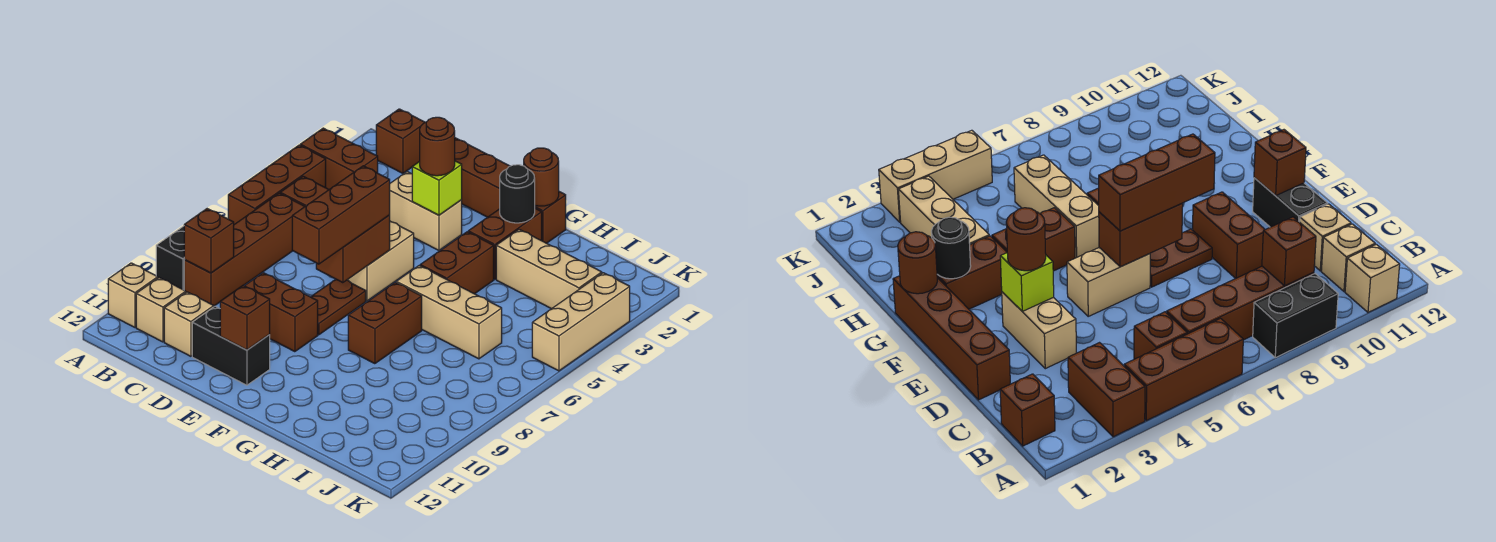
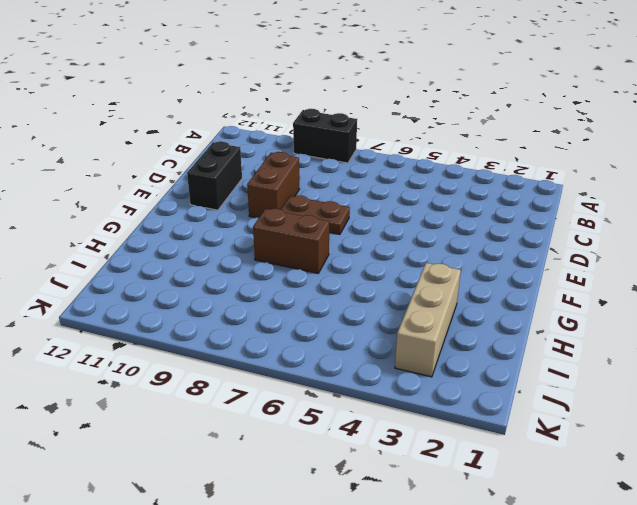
none -> brown 1x2 brick [300,128,378,189]
none -> brown 1x3 brick [228,145,326,224]
none -> tan 1x1 brick [108,263,158,327]

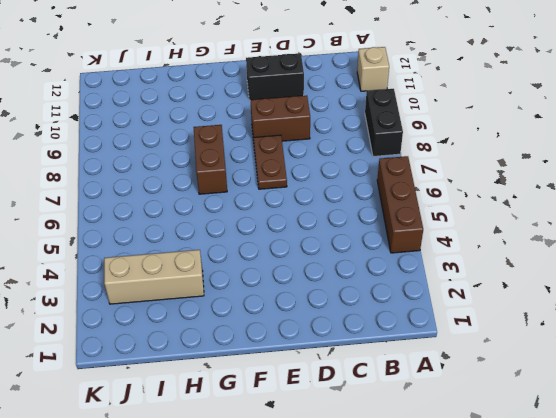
none -> brown 1x2 brick [300,128,378,189]
none -> brown 1x1 brick [376,109,425,173]
none -> brown 1x1 brick [280,176,329,206]

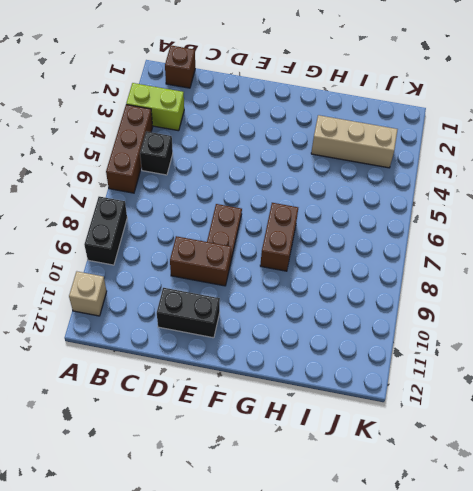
lime 1x2 brick [126,83,184,131] -> brown 1x2 brick [300,128,378,189]
black 1x1 brick [140,131,173,175] -> brown 1x1 brick [280,176,329,206]
none -> brown 1x4 brick [184,193,305,306]
none -> tan 1x1 brick [136,278,186,342]
none -> tan 1x1 brick [164,292,214,356]

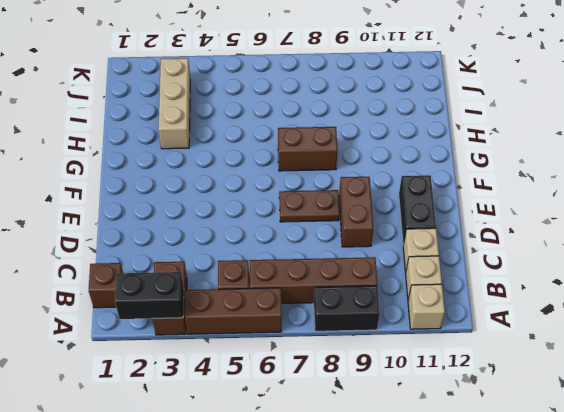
black 1x2 brick [115,272,184,319] -> none
none -> brown 1x4 brick [455,138,566,243]
none -> tan 1x2 brick [390,172,462,250]
none -> tan 1x2 brick [348,221,414,301]

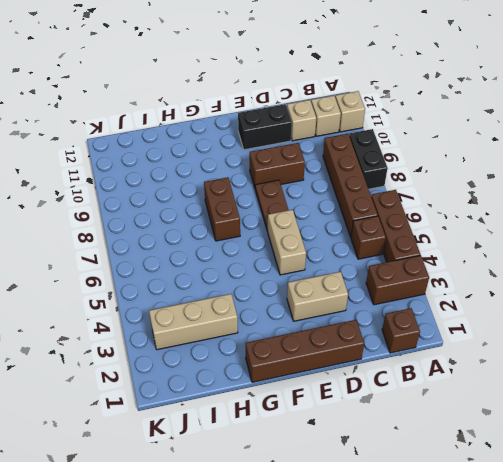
none -> brown 1x2 brick [468,208,542,279]
none -> brown 1x2 brick [420,232,494,294]
none -> tan 1x3 brick [396,266,502,359]

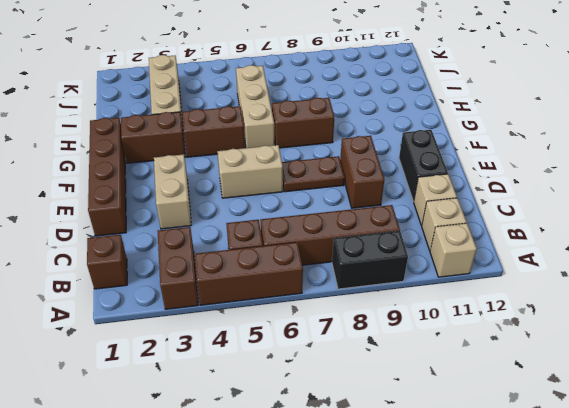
none -> tan 1x3 brick [532,273,630,371]
none -> brown 1x1 brick [184,209,234,273]
none -> lime 1x1 brick [412,161,462,215]

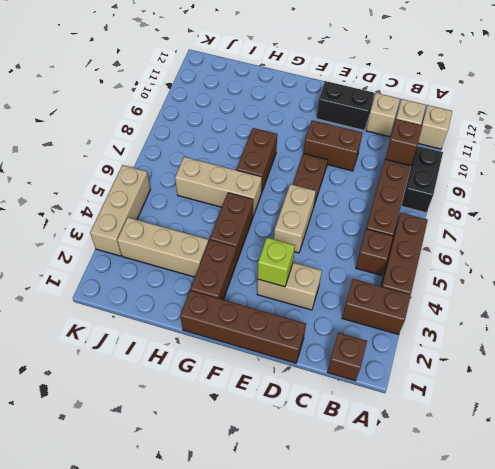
none -> brown 1x2 brick [316,215,390,283]
none -> brown 1x1 brick [220,286,270,350]
none -> brown 1x1 round brick [524,148,559,206]

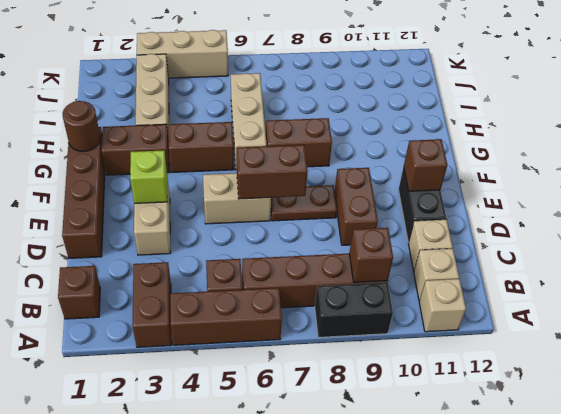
none -> black 1x1 round brick [500,165,535,223]
none -> brown 1x1 round brick [420,117,455,176]
none -> brown 1x3 brick [292,166,390,264]

